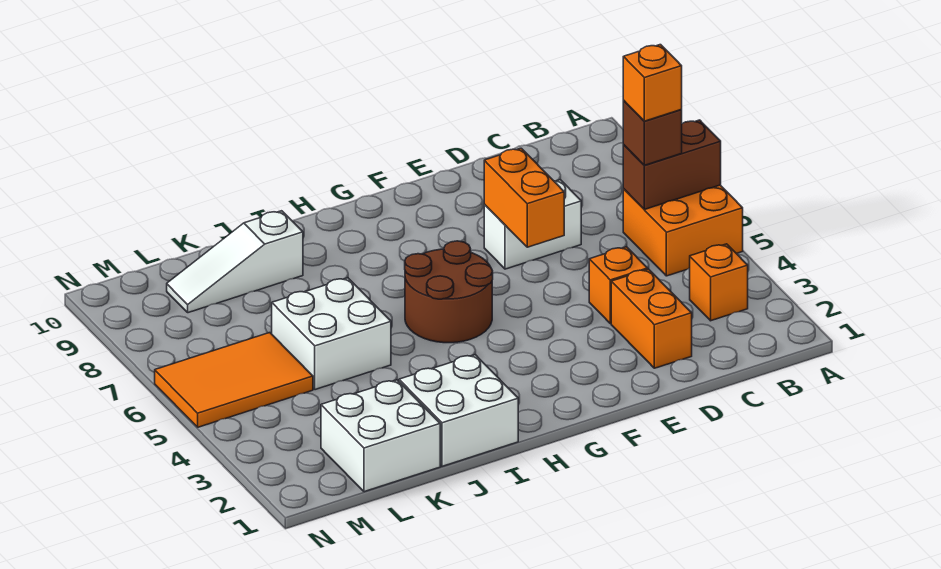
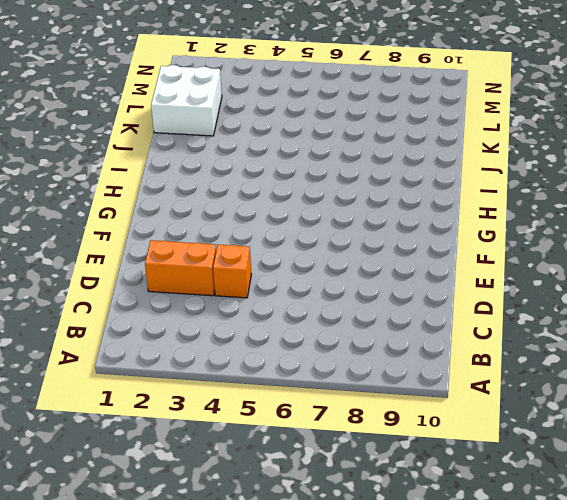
none -> orange 2x2 brick [623,185,743,276]
none -> orange 1x1 brick [690,244,748,321]
none -> white 1x2 brick [484,180,581,269]

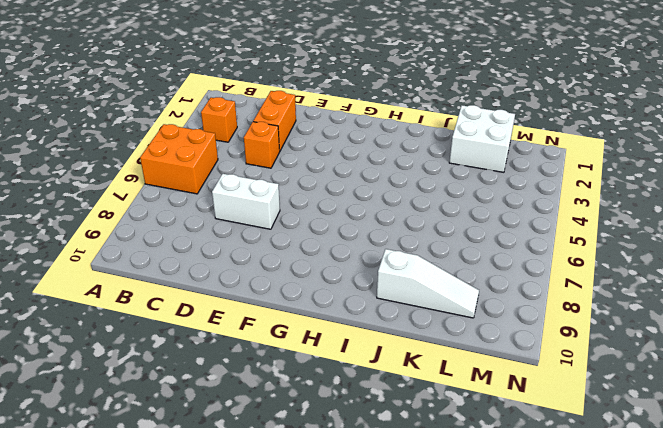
none -> brown 2x2 round brick [405,241,493,343]
none -> white 2x2 brick [399,355,518,466]
none -> white 2x2 brick [272,278,391,390]

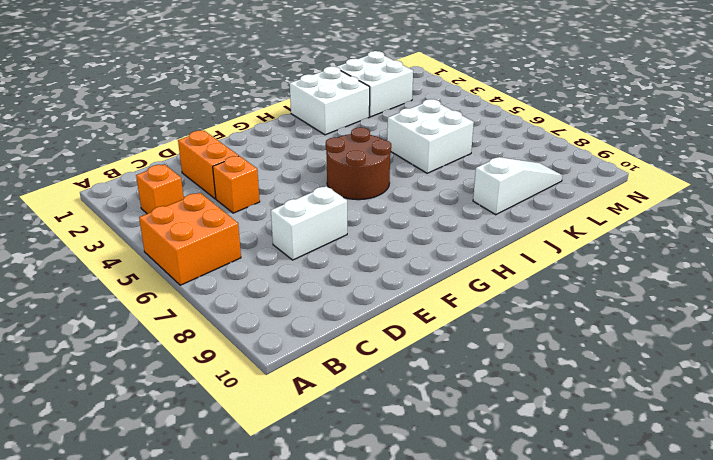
none -> orange 2x3 tile [155,333,313,427]
none -> brown 1x2 brick [623,120,721,209]
none -> orange 1x2 brick [484,148,564,247]

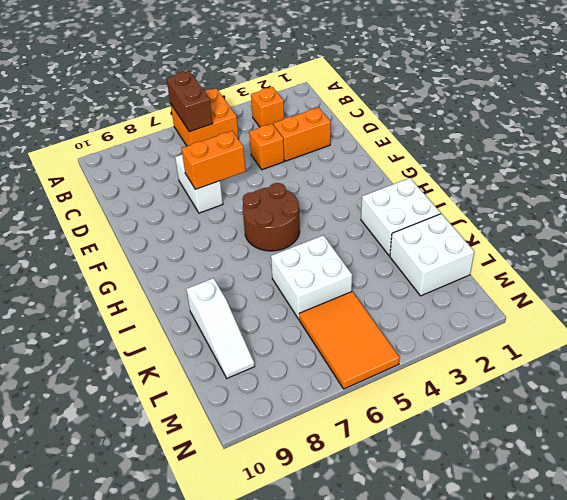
none -> brown 1x1 brick [623,101,682,165]
none -> orange 1x1 brick [623,45,682,121]

